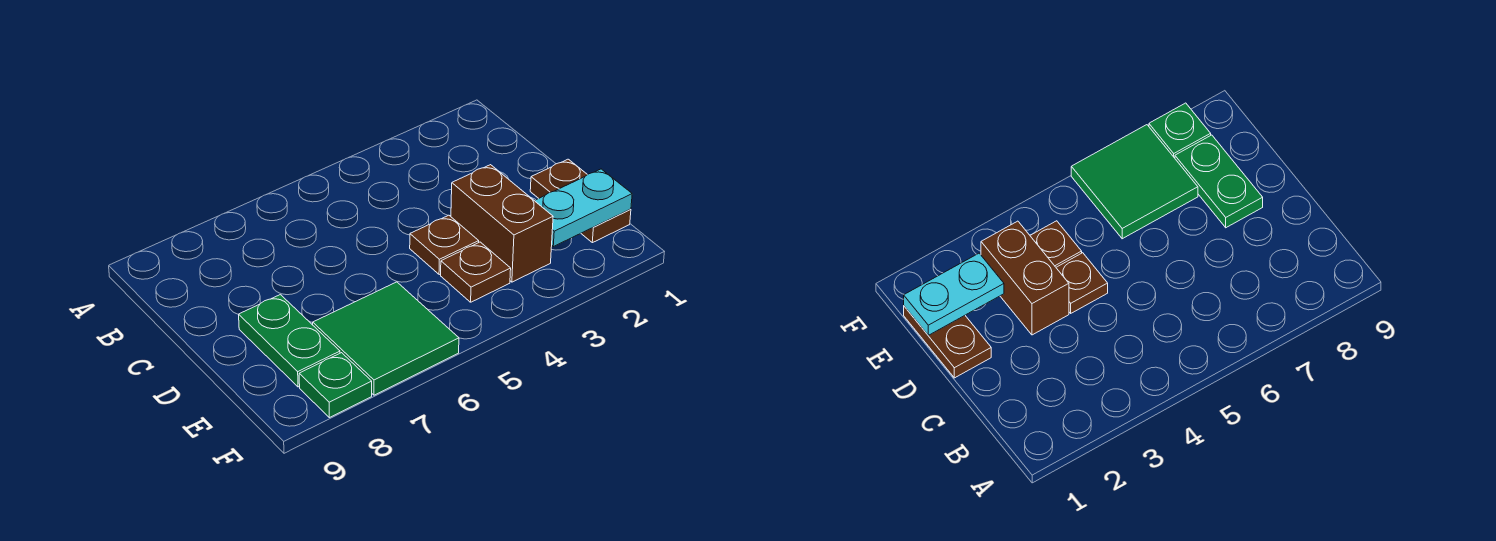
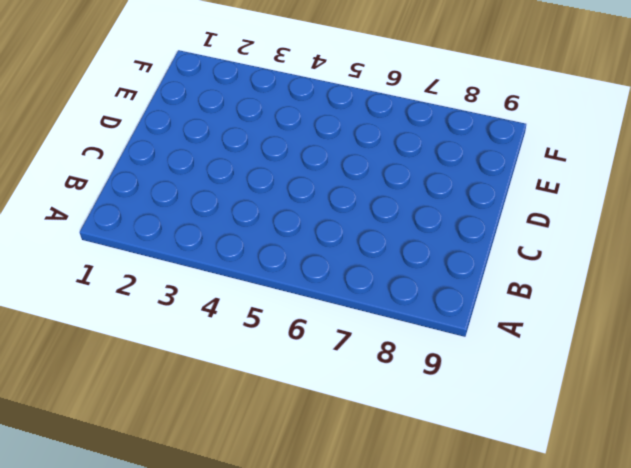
none -> brown 1x2 plate [530,159,631,243]
none -> brown 1x2 brick [451,165,553,282]

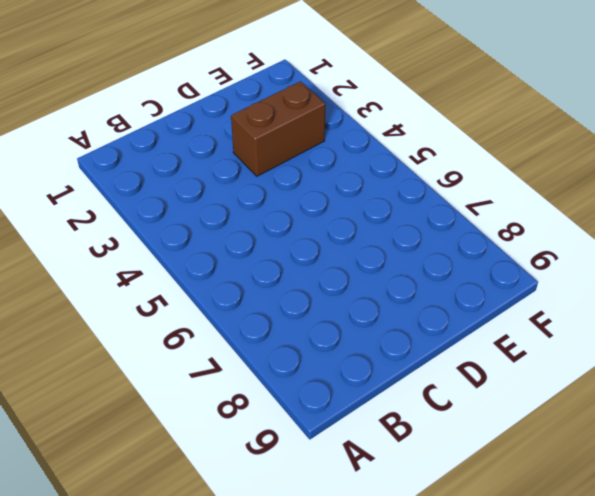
none -> brown 1x2 plate [530,159,631,243]
none -> brown 1x1 plate [410,215,479,275]

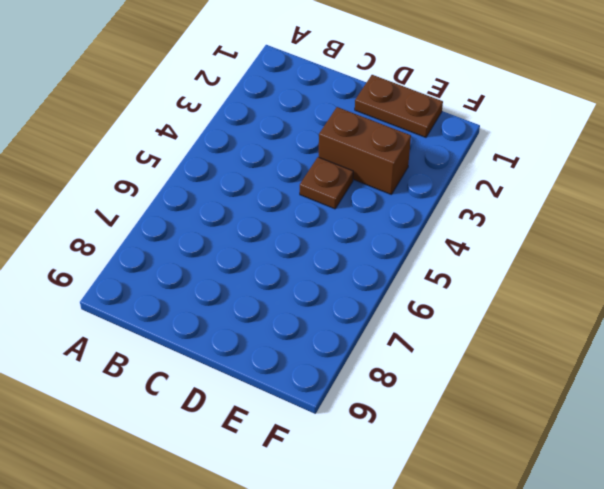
none -> green 1x2 plate [239,295,340,387]
none -> brown 1x1 plate [441,242,511,302]

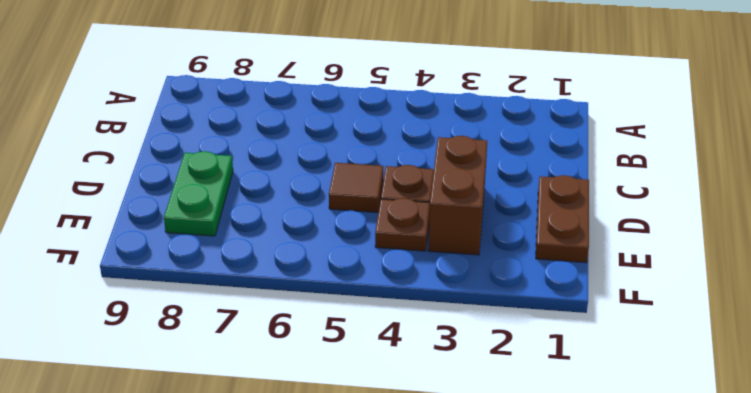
brown 1x1 tile [329,163,383,213] -> none
none -> green 2x2 tile [313,282,459,395]
none -> green 1x1 plate [299,353,372,418]

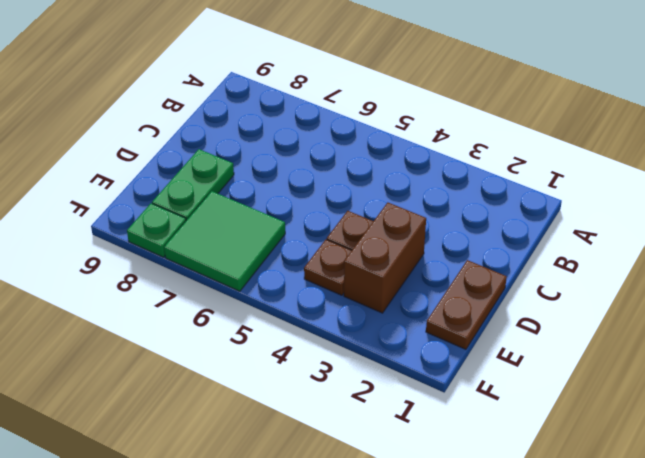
none -> cyan 1x2 plate [535,169,632,247]

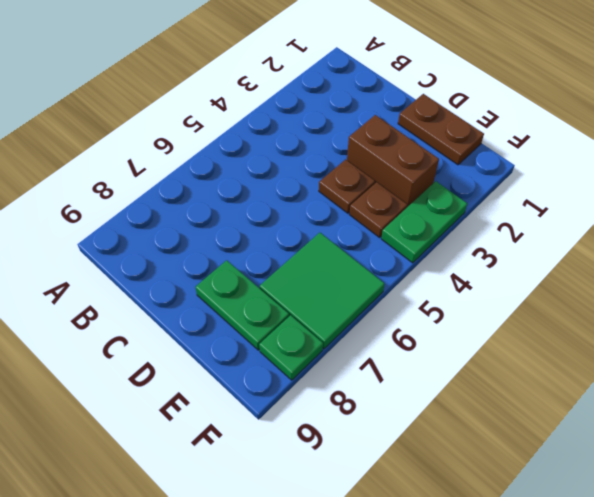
green 1x2 plate [381,181,467,263] -> none
none -> cyan 1x2 plate [535,169,632,247]

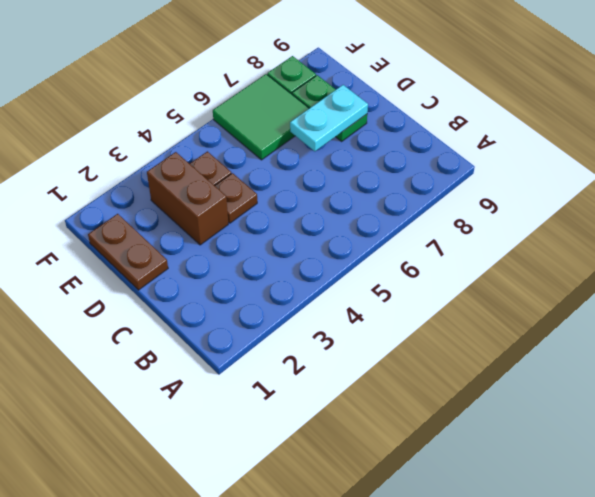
cyan 1x2 plate [290,85,368,151] -> cyan 1x2 plate moved to [535,169,632,247]

